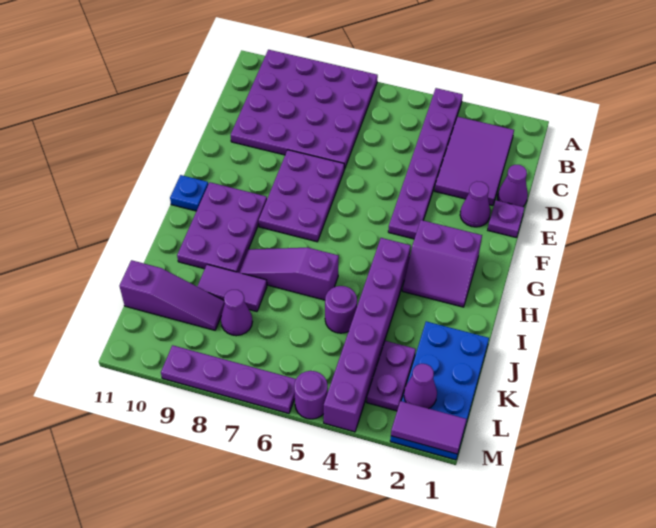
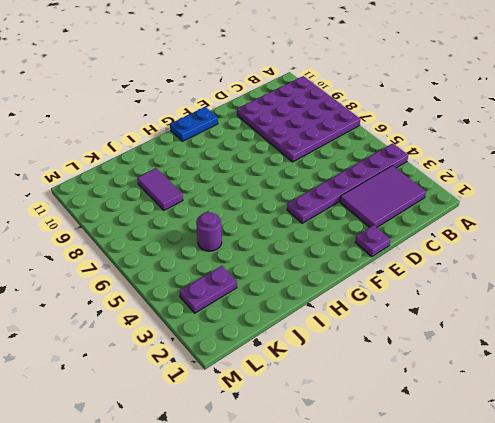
blue 1x2 plate [170,107,218,142] -> blue 1x1 plate [170,175,208,211]
none -> purple 1x1 cone [498,165,528,207]
none -> purple 1x1 cone [460,181,490,227]
none -> purple 2x3 plate [259,150,344,242]

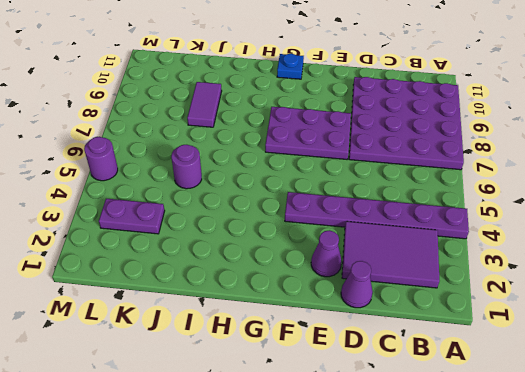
none -> purple 1x1 plate [488,200,525,238]
none -> purple 2x2 slope [402,220,482,307]
none -> purple 2x3 plate [177,182,267,272]

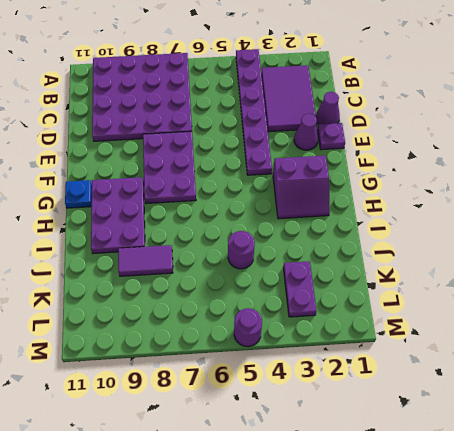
none -> purple 1x6 brick [324,238,411,432]
none -> purple 1x3 slope [239,248,339,300]
none -> blue 2x4 plate [390,321,489,460]

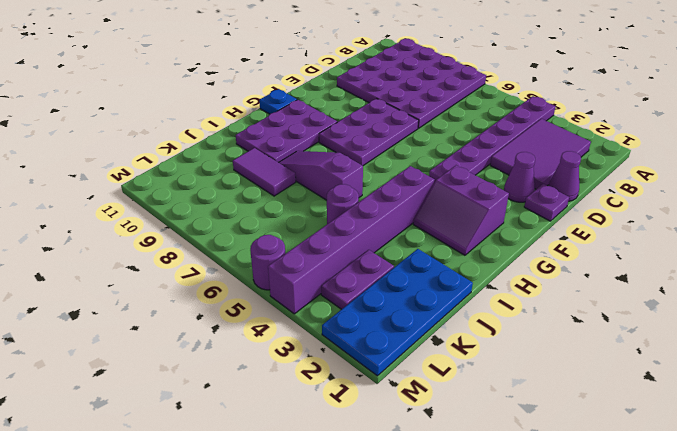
none -> purple 1x1 cone [221,290,253,336]
none -> purple 1x3 slope [120,260,224,330]
none -> purple 1x4 plate [161,345,296,414]

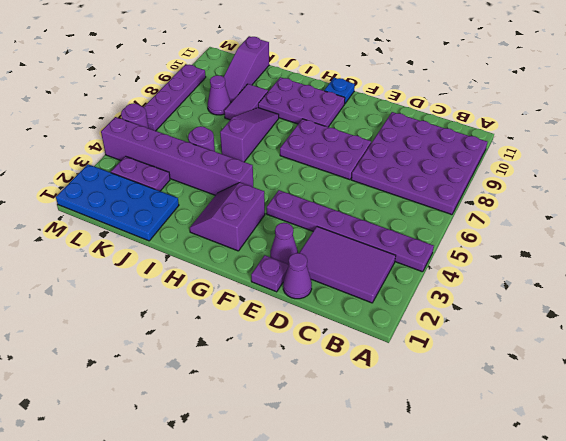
none -> purple 1x1 cone [404,364,437,409]
none -> purple 1x2 tile [391,401,467,454]

